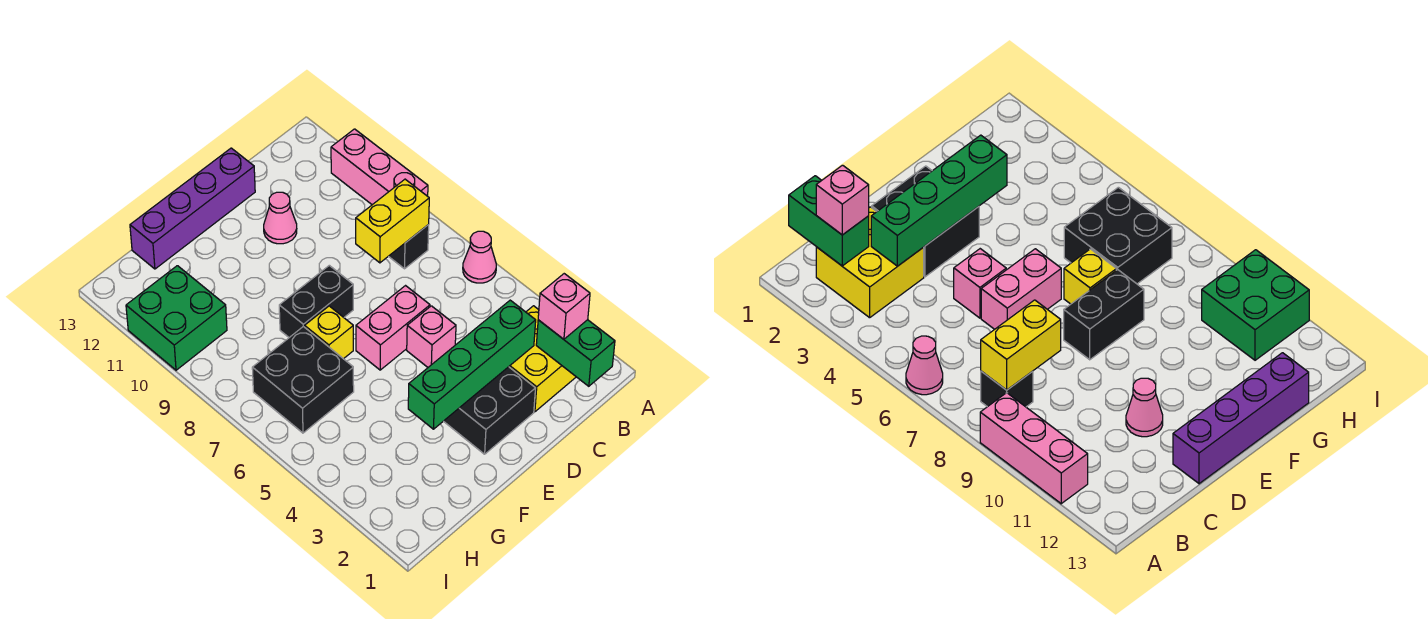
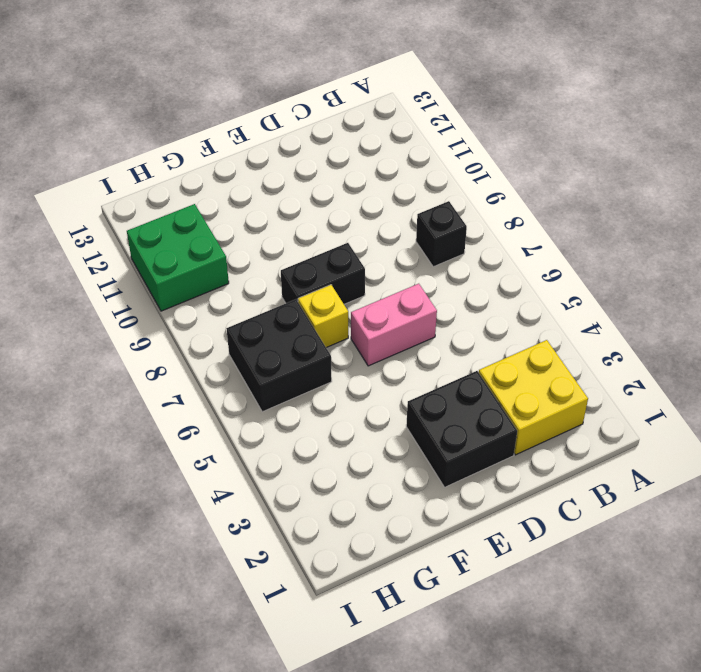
none -> pink 1x1 cone [463,231,496,283]
none -> pink 1x3 brick [331,129,428,205]
none -> pink 1x1 brick [407,306,456,367]

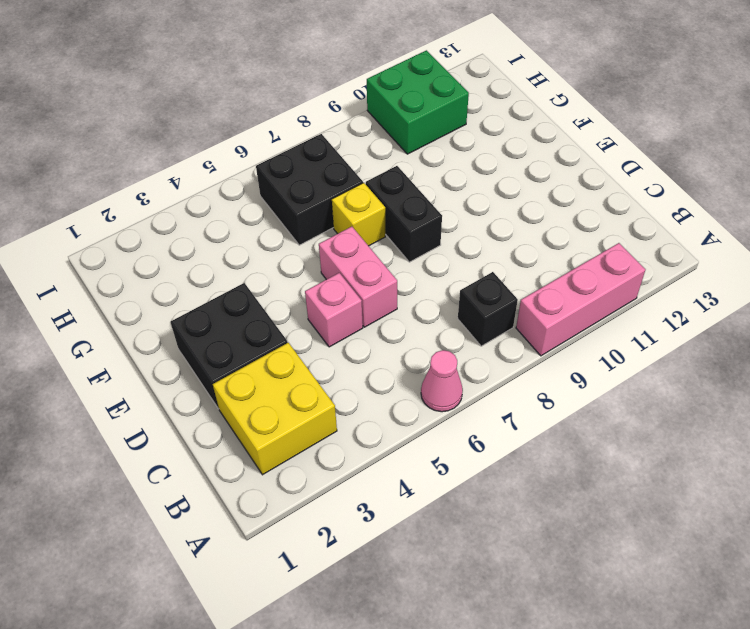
none -> pink 1x1 cone [264,192,297,244]
none -> purple 1x4 brick [130,148,255,269]
none -> green 1x2 brick [536,320,615,386]

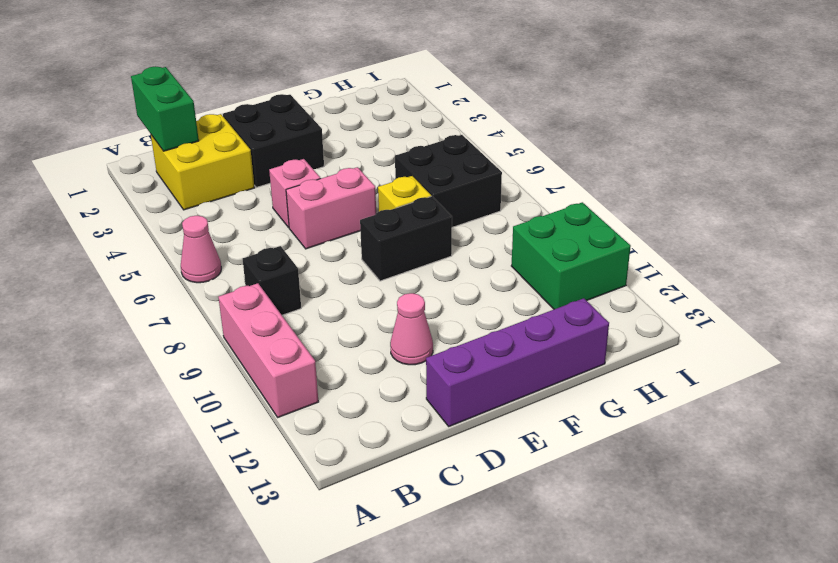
none -> yellow 1x2 brick [356,179,429,263]
none -> green 1x4 brick [408,300,536,429]
none -> pink 1x1 brick [538,274,590,339]

